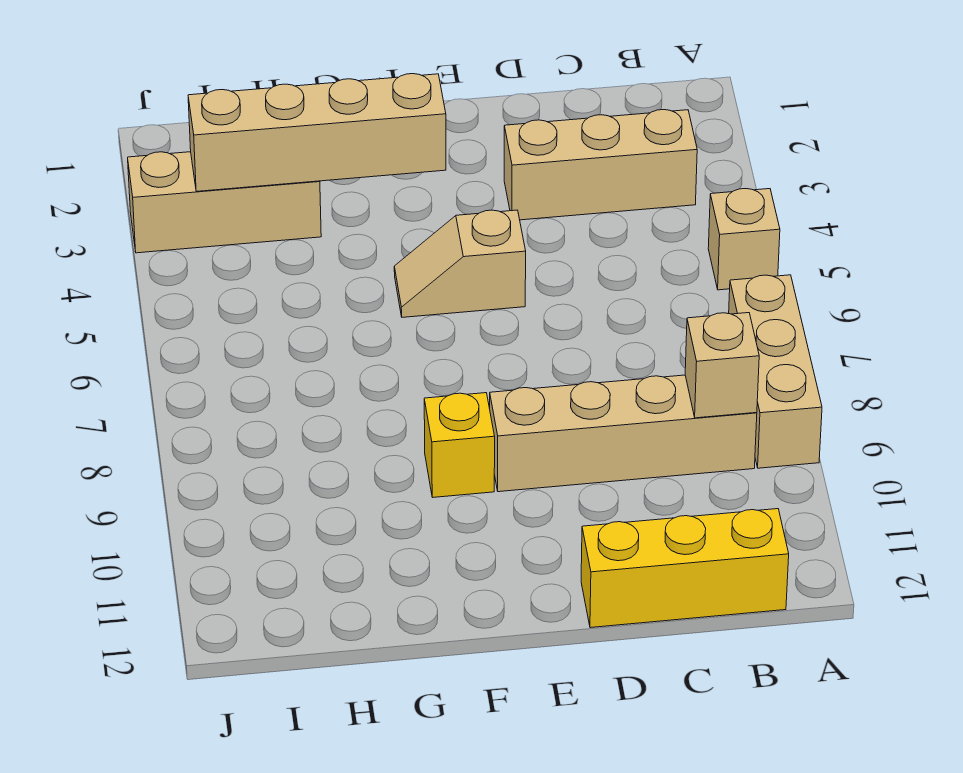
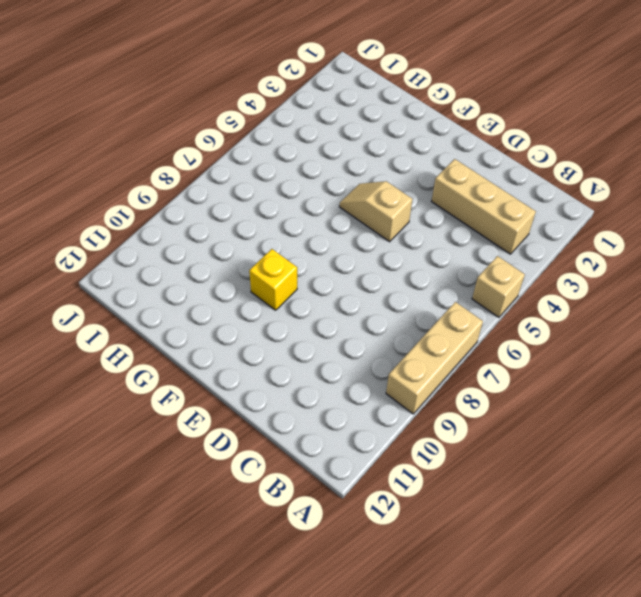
none -> tan 1x4 brick [490,375,757,492]
none -> yellow 1x3 brick [581,509,789,628]

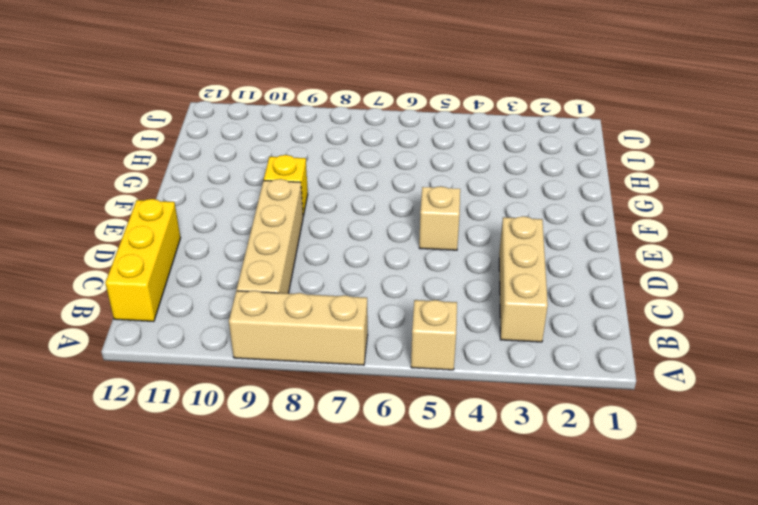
none -> tan 1x3 brick [128,152,321,253]
none -> tan 1x1 brick [685,313,759,418]

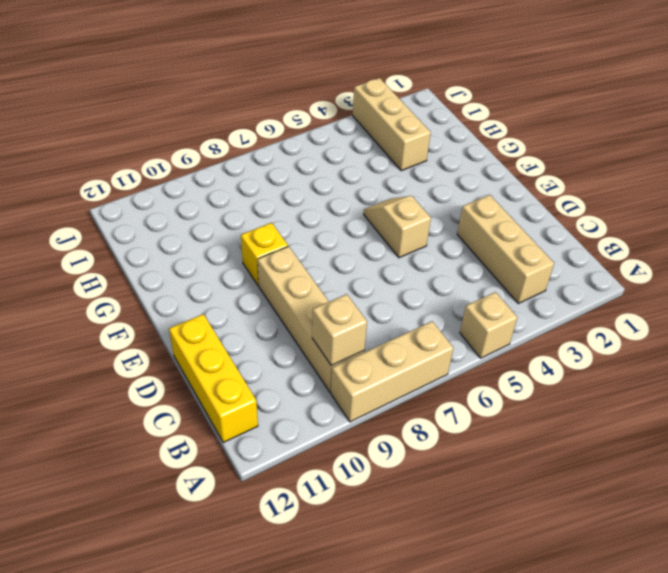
none -> tan 1x4 brick [188,74,446,191]

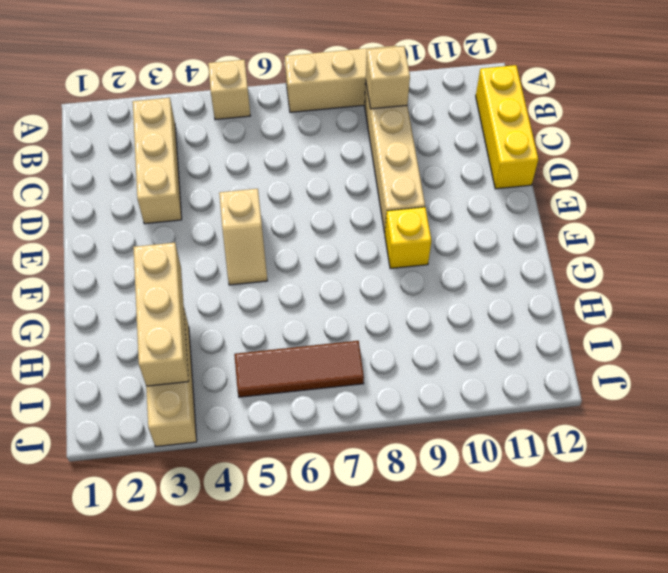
tan 1x3 brick [133,243,189,386] -> tan 1x4 brick [188,74,446,191]
brown 1x3 tile [234,341,364,397] -> none

